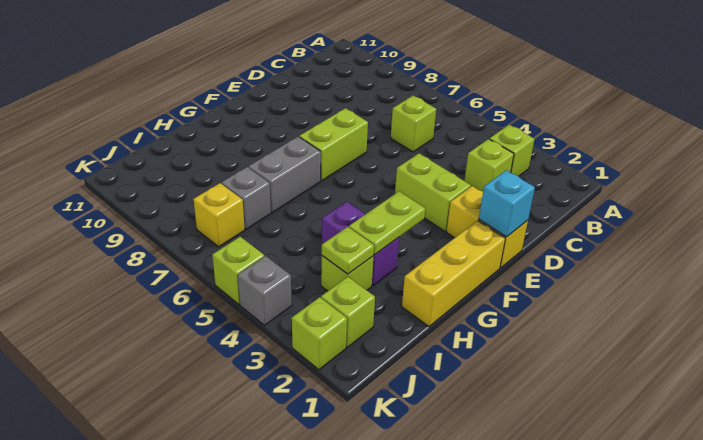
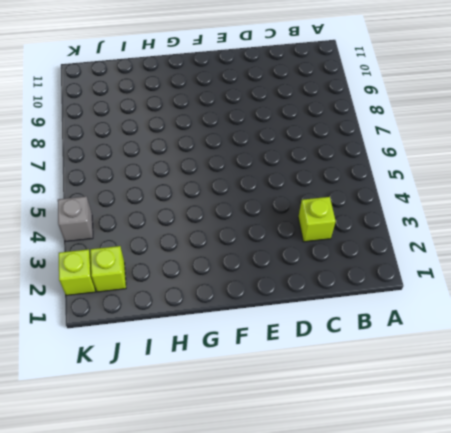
none -> lime 1x1 brick [490,125,534,176]
none -> lime 1x1 brick [391,95,436,152]
none -> yellow 1x2 brick [447,186,528,268]

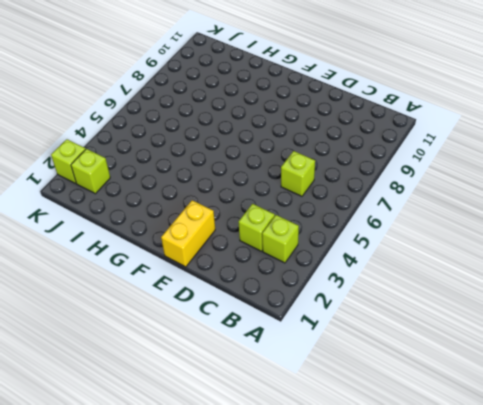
none -> lime 1x2 brick [395,153,471,231]
none -> lime 1x2 brick [299,108,368,181]
none -> yellow 1x3 brick [402,221,505,327]

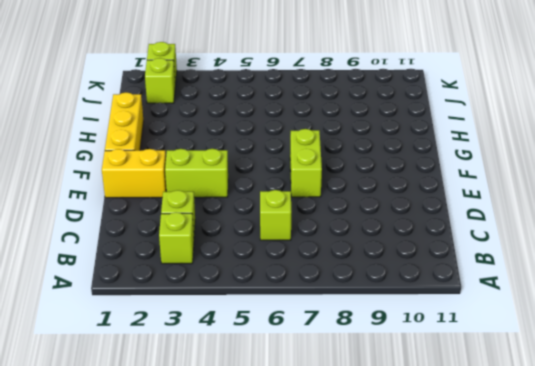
none -> grey 1x2 brick [248,137,321,213]
none -> purple 1x2 brick [322,202,399,286]
none -> lime 1x1 brick [321,256,373,291]

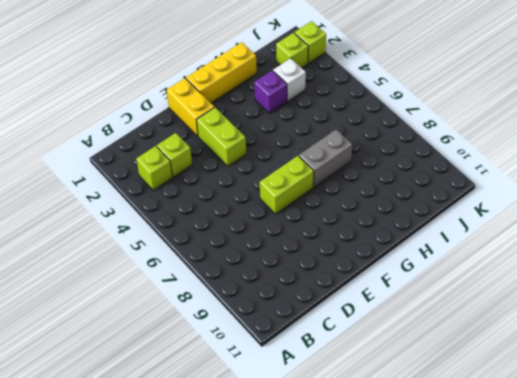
purple 1x1 brick [254,71,287,113] -> purple 1x2 brick [322,202,399,286]
white 1x1 brick [273,58,306,101] -> lime 1x1 brick [321,256,373,291]
none -> lime 1x1 brick [391,95,436,152]
none -> grey 1x1 brick [221,167,271,229]
none -> yellow 1x1 brick [193,183,245,247]

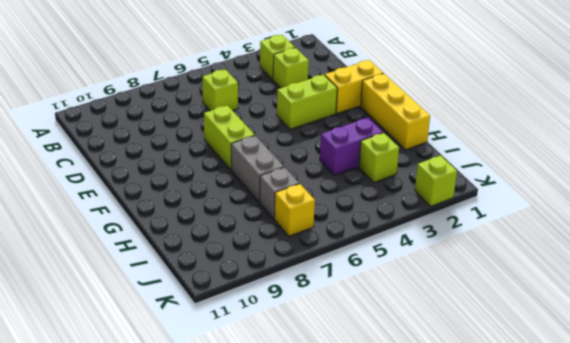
none -> lime 1x1 brick [321,277,375,347]
none -> grey 1x1 brick [238,256,292,325]
none -> lime 1x1 brick [212,237,264,304]

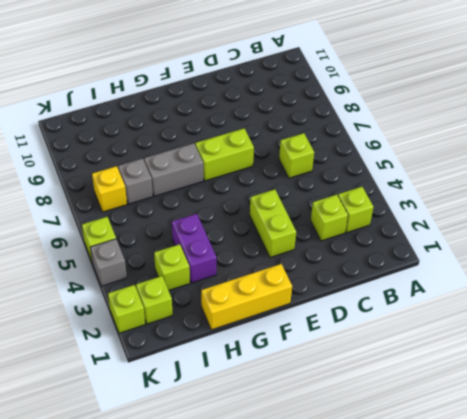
none -> yellow 1x2 brick [447,186,528,268]
none -> cyan 1x1 brick [479,170,535,237]
none -> lime 1x2 plate [349,191,425,254]

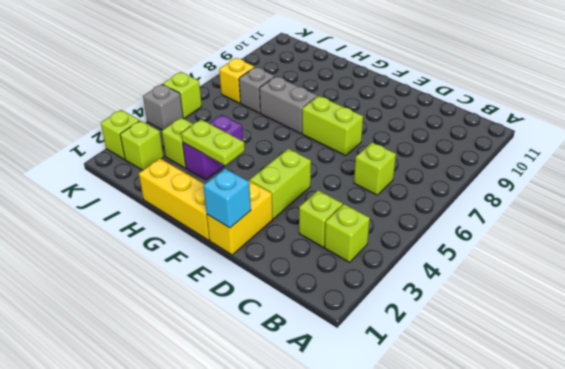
none -> lime 1x1 plate [322,227,374,274]

